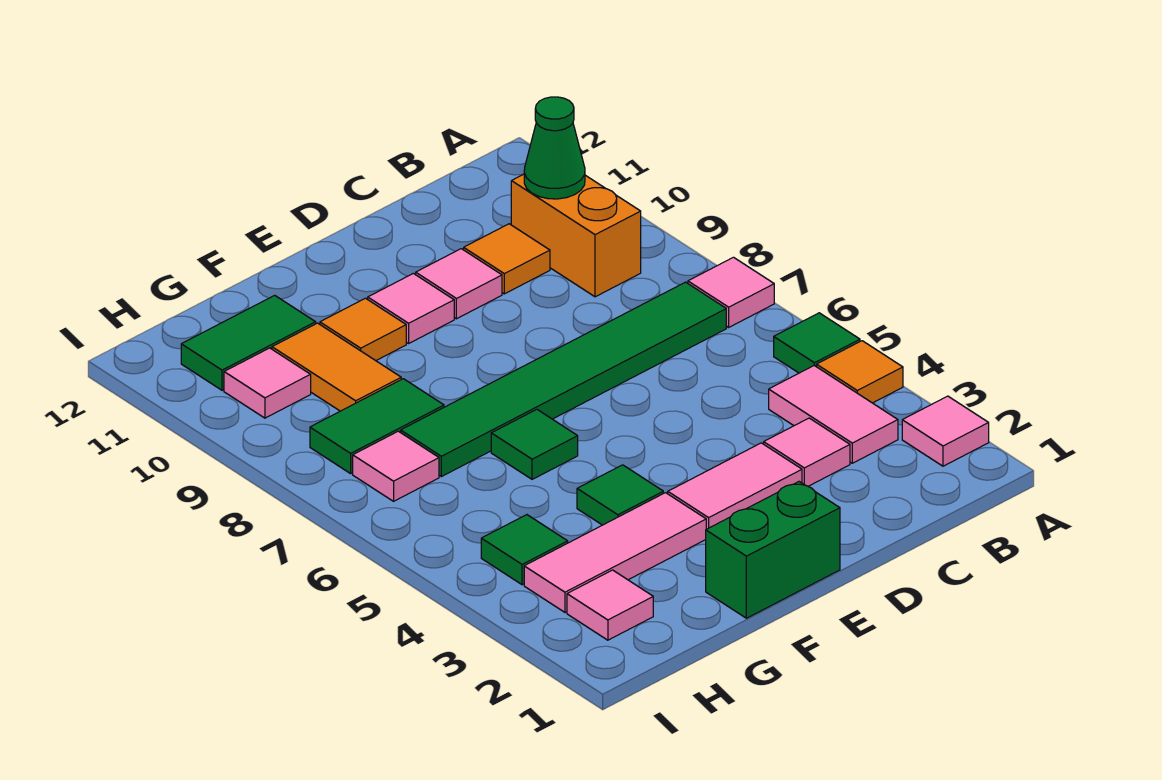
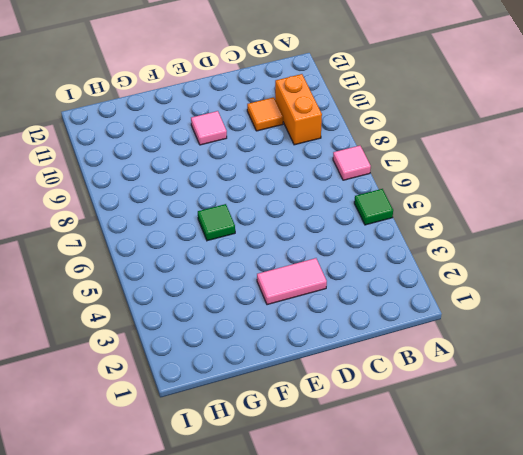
none -> pink 1x1 tile [902,396,989,466]
none -> orange 1x1 tile [817,341,903,403]
none -> pink 1x2 tile [769,366,898,463]

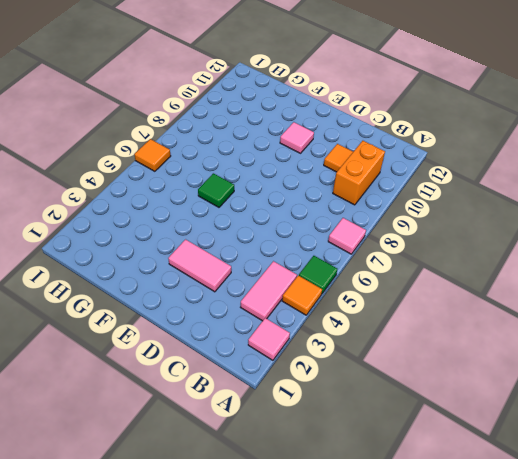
orange 1x1 tile [134,139,171,171] -> orange 1x1 tile moved to [320,298,406,361]
none -> green 1x6 tile [401,282,726,477]
none -> pink 1x1 tile [764,418,850,486]
none -> pink 1x1 tile [416,249,502,319]

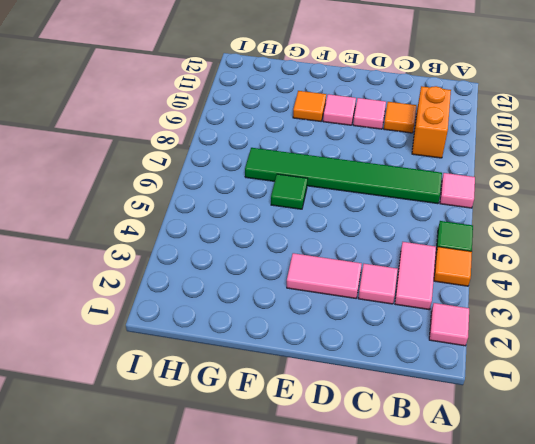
none -> green 1x2 brick [706,482,840,618]
none -> pink 1x3 tile [524,493,706,612]
none -> green 1x1 tile [577,465,663,525]

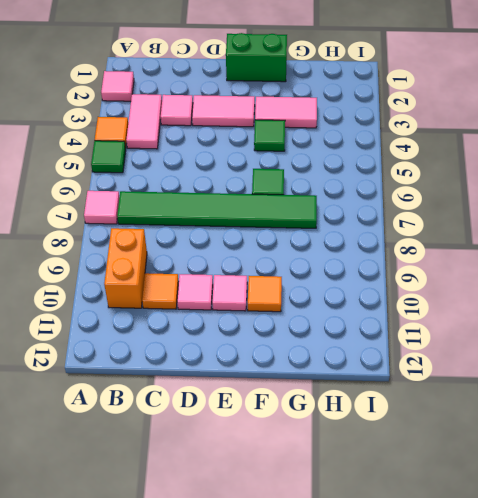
pink 1x2 tile [255,97,317,128] -> pink 1x3 tile [524,493,706,612]
none -> green 1x2 tile [310,379,444,474]
none -> orange 1x2 tile [272,323,401,411]
none -> green 1x2 tile [181,295,316,390]

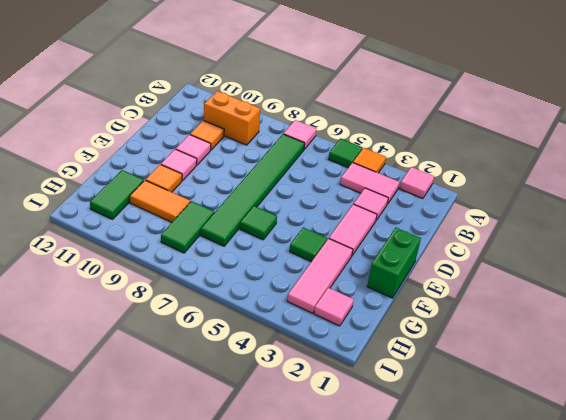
none -> green 1x1 tile [481,515,568,585]
none -> pink 1x1 tile [353,431,439,501]
none -> pink 1x1 tile [224,348,311,418]

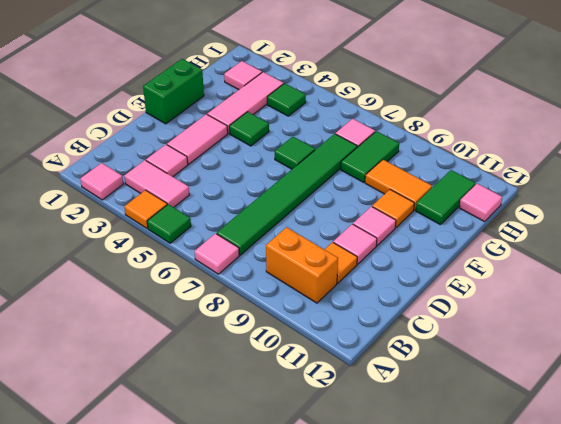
pink 1x1 tile [459,184,502,222] -> pink 1x1 tile moved to [224,348,311,418]
none -> green 1x1 cone [524,97,585,199]

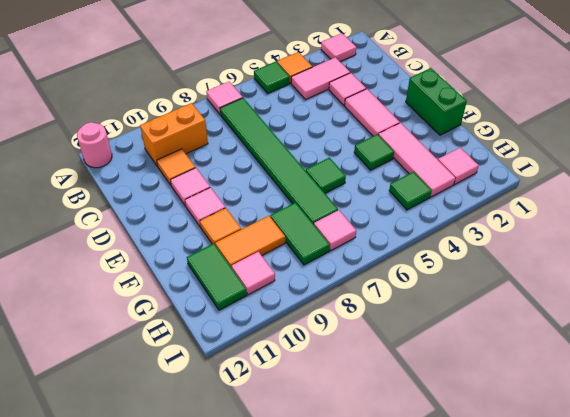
pink 1x1 round brick [77,122,112,168] -> none
none -> green 1x1 cone [524,97,585,199]

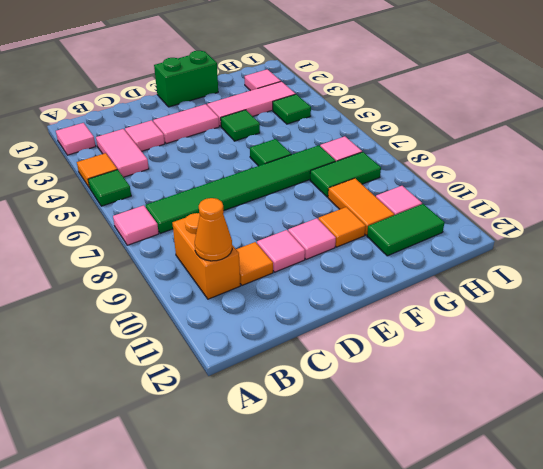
orange 1x1 cone [195,198,232,261] -> green 1x1 cone [524,97,585,199]

